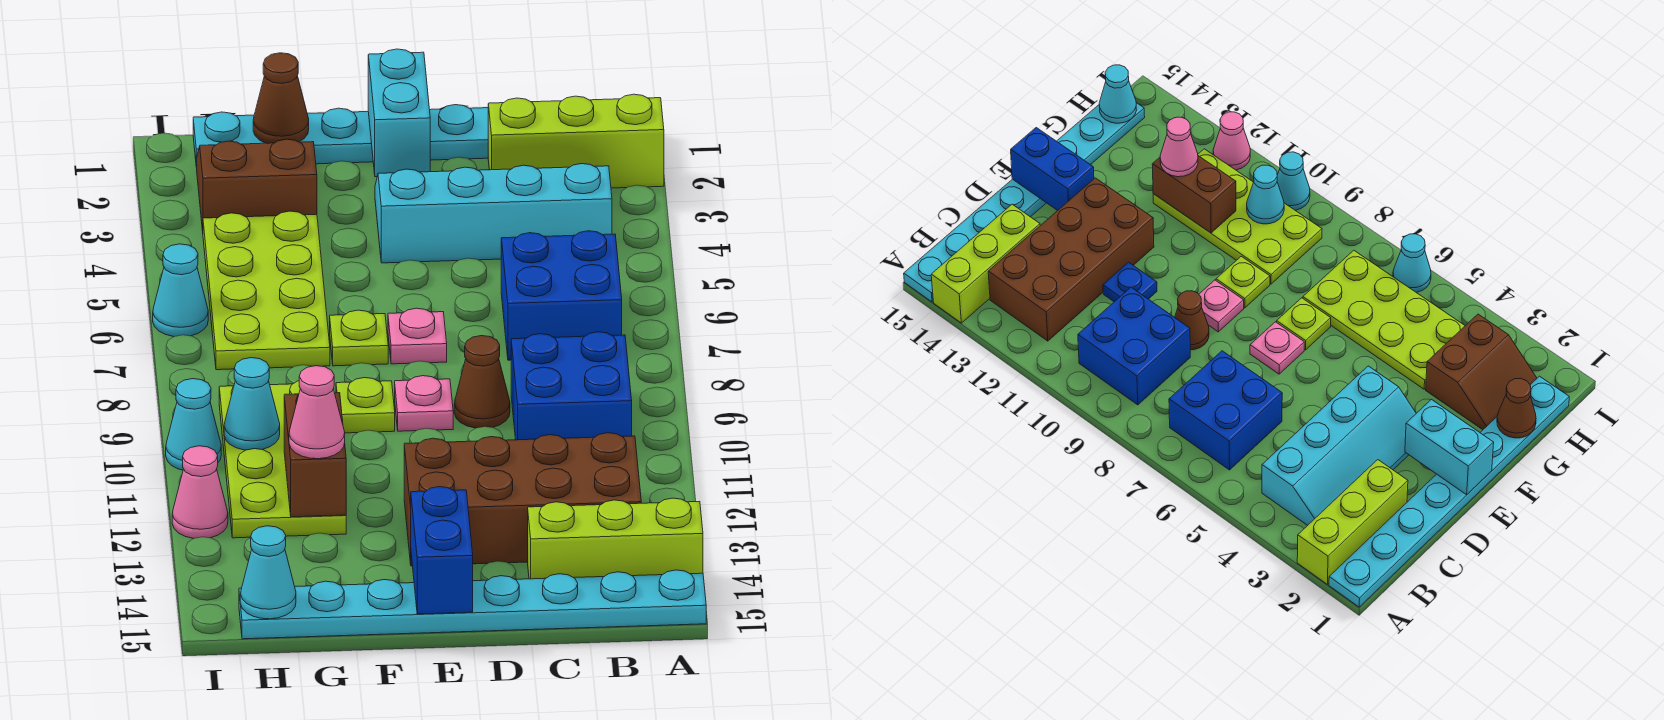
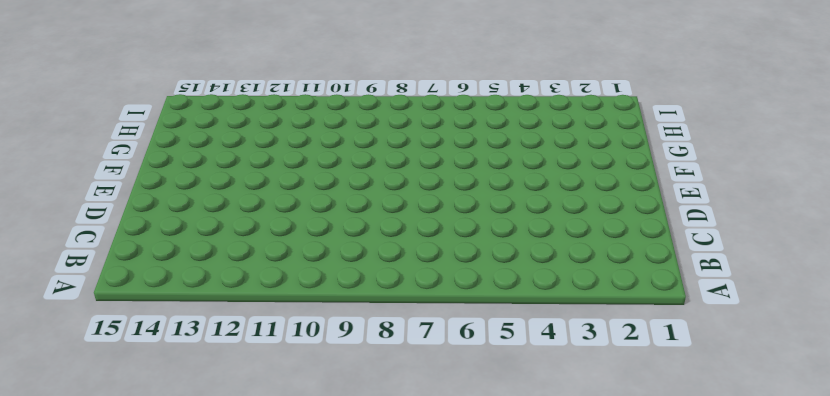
none -> cyan 1x8 plate [193,105,488,167]
none -> lime 1x3 brick [488,94,664,188]
none -> lime 1x3 brick [528,498,703,579]

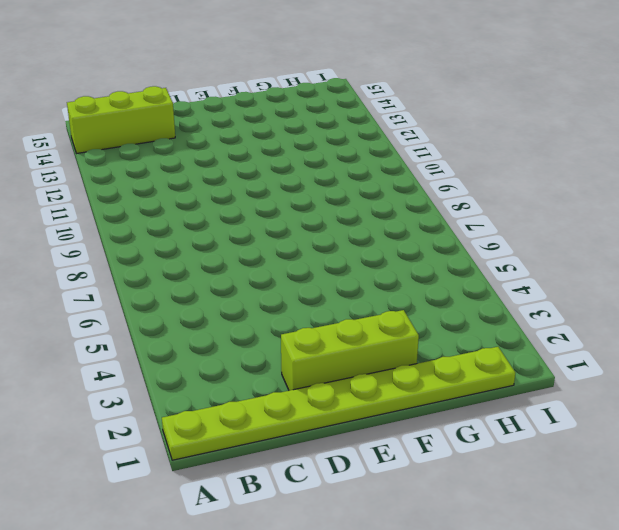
lime 1x8 plate [162,347,515,460] -> cyan 1x8 plate [193,105,488,167]
lime 1x3 brick [281,310,419,391] -> lime 1x3 brick moved to [488,94,664,188]
none -> cyan 1x8 plate [239,570,706,639]
none -> cyan 2x4 slope [375,164,612,263]
none -> blue 2x2 brick [501,231,622,360]

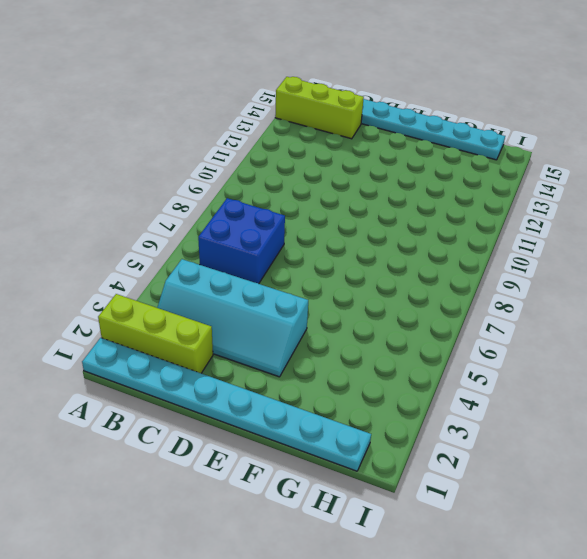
none -> blue 2x2 brick [511,332,632,440]
none -> brown 2x4 brick [404,433,641,566]
none -> brown 1x1 cone [454,336,510,428]

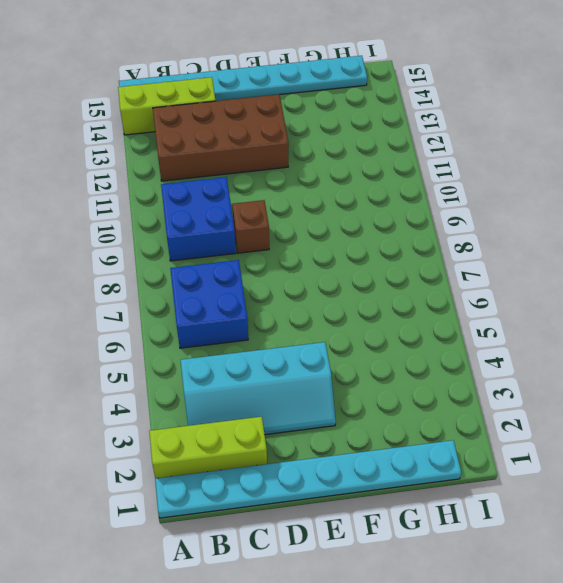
brown 1x1 brick [232,200,269,253] -> brown 1x1 cone [454,336,510,428]
none -> blue 1x1 plate [1103,262,1157,302]
none -> pink 1x1 plate [388,308,447,364]
none -> pink 1x1 plate [395,376,453,431]

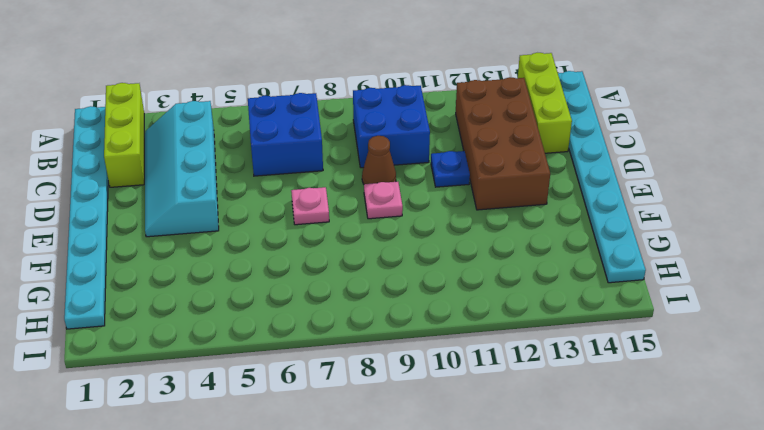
none -> lime 1x1 plate [330,310,388,366]
none -> lime 1x1 plate [336,378,395,433]
none -> brown 2x2 slope [197,139,317,231]

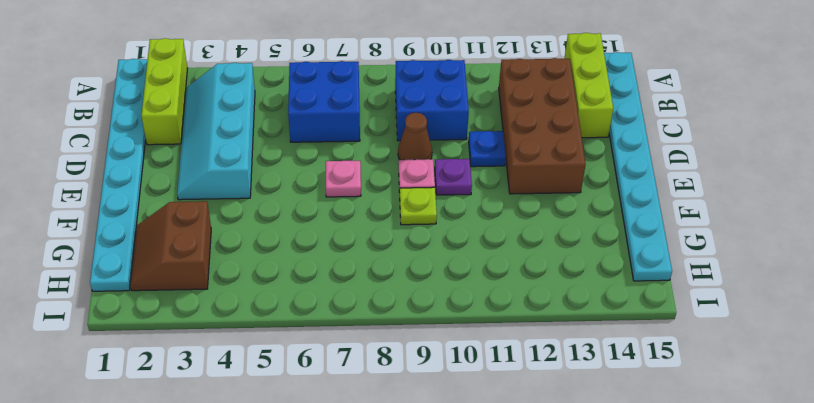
purple 1x1 plate [435,159,472,195] -> none
none -> lime 1x1 plate [330,310,388,366]
none -> lime 2x4 plate [203,211,330,370]
none -> lime 2x4 plate [219,381,346,538]

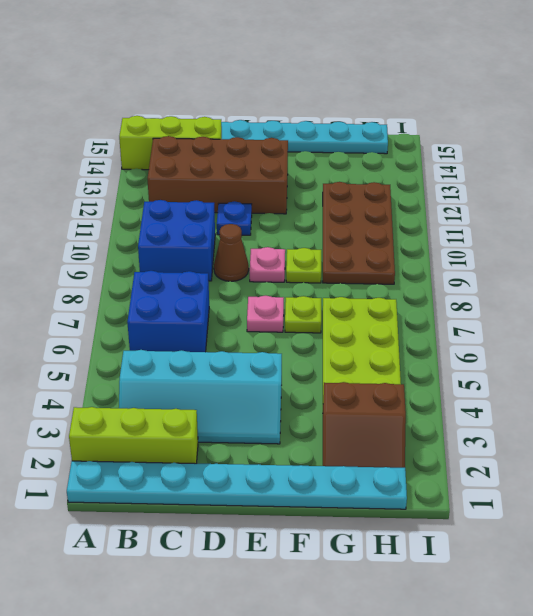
brown 2x4 plate [323,182,395,284] -> lime 2x4 plate [219,381,346,538]
none -> cyan 1x1 cone [153,244,208,337]
none -> cyan 1x1 cone [166,379,221,470]
none -> pink 1x1 cone [172,446,228,538]

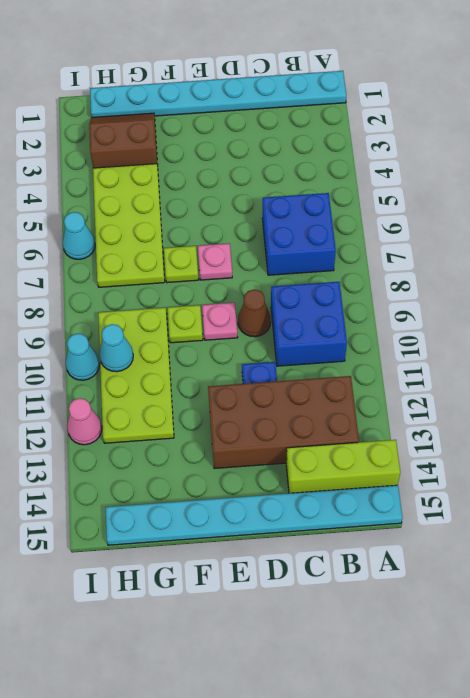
none -> lime 1x3 brick [488,94,664,188]
none -> cyan 2x4 slope [375,164,612,263]
none -> cyan 1x2 brick [368,49,430,177]

